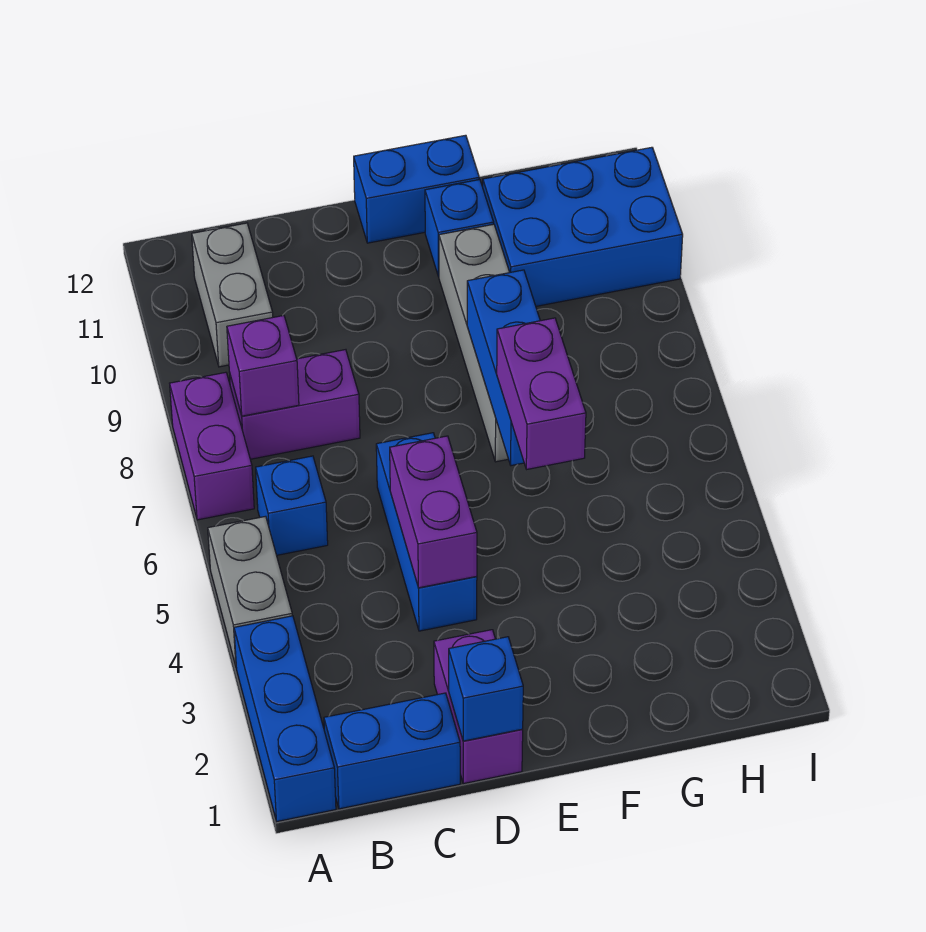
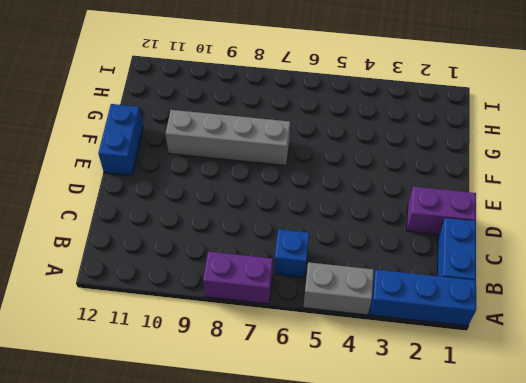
none -> purple 1x2 brick [230,350,360,459]
none -> grey 1x2 brick [192,223,273,367]
none -> blue 1x3 brick [376,433,477,631]

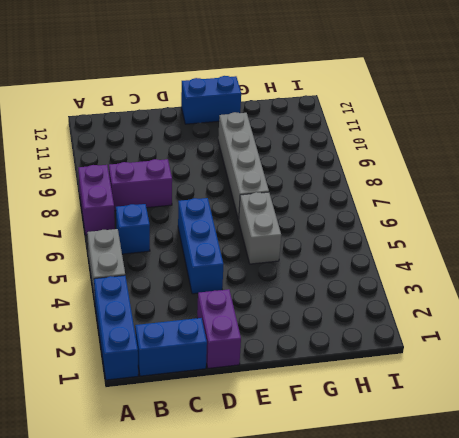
grey 1x2 brick [239,192,281,264] -> grey 1x2 brick moved to [192,223,273,367]
none -> blue 1x1 brick [425,180,494,277]
none -> blue 2x3 brick [483,147,683,306]
none -> purple 1x1 brick [227,316,299,416]

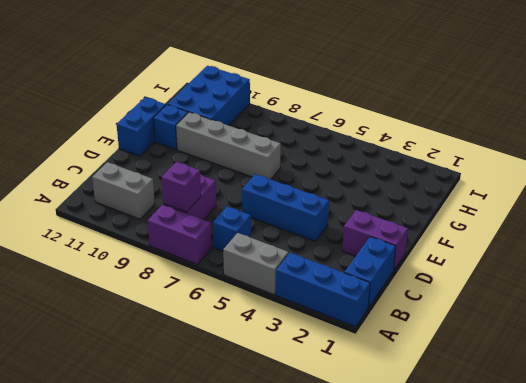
none -> blue 1x1 brick [449,637,523,741]
none -> purple 1x2 brick [390,436,477,588]
none -> blue 1x3 brick [467,270,540,466]

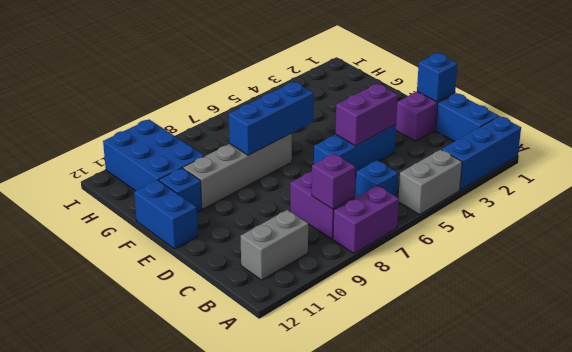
none -> purple 1x2 brick [497,318,586,469]

